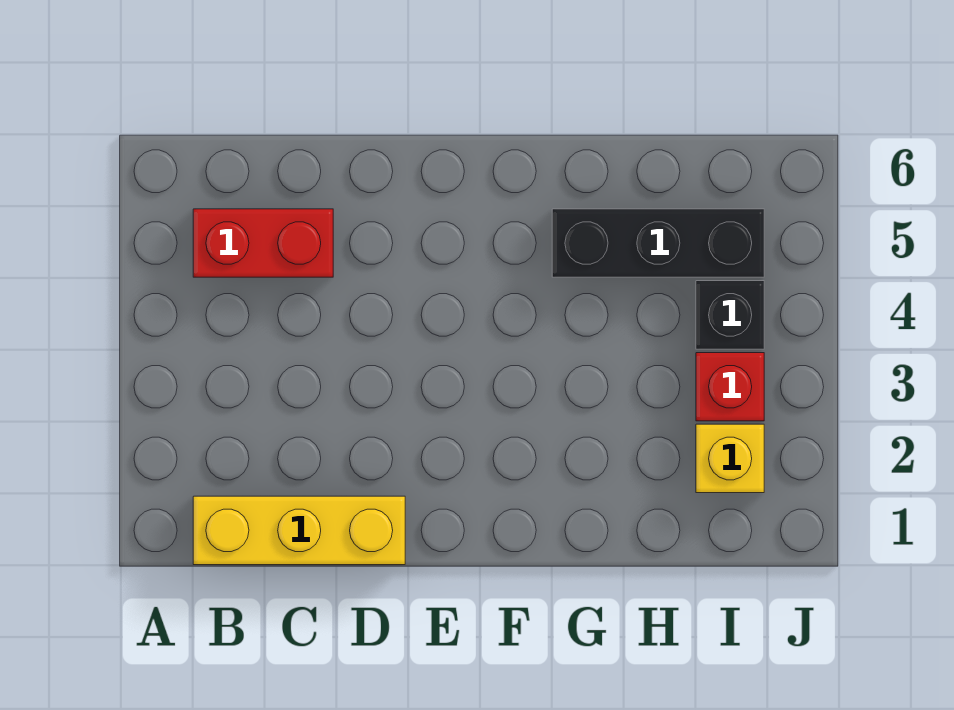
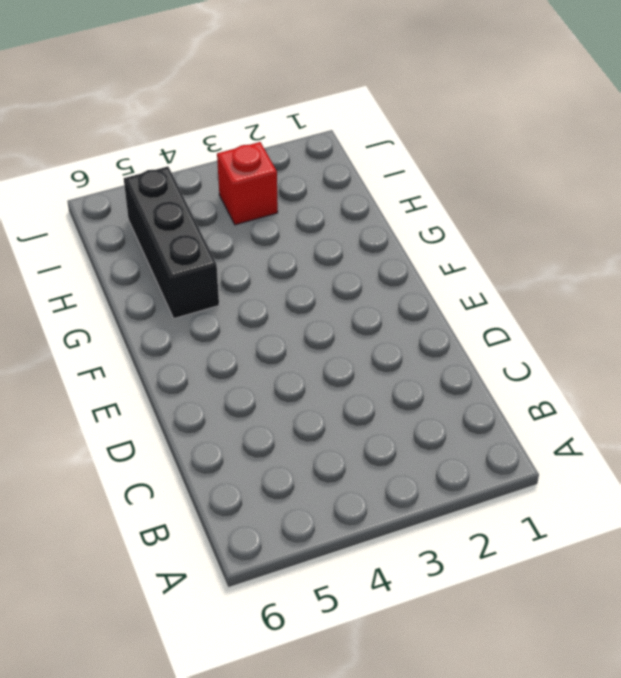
none -> yellow 1x3 brick [193,496,405,565]
none -> red 1x2 brick [193,209,333,277]

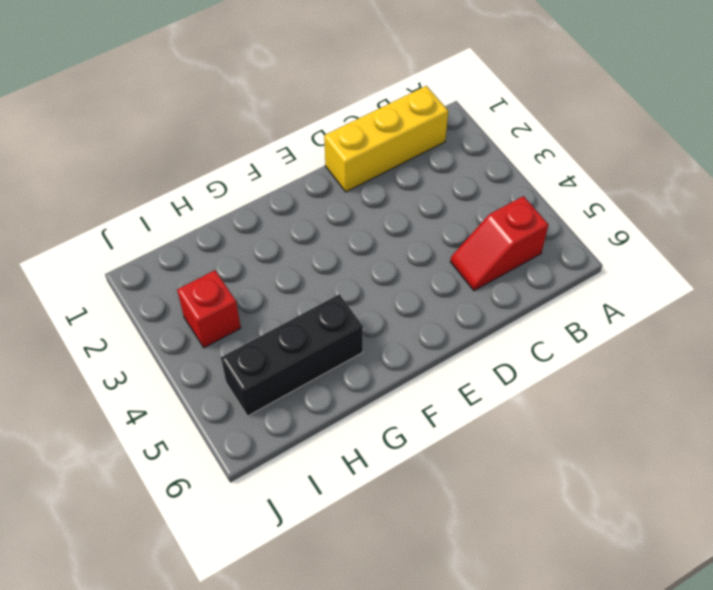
red 1x2 slope [450,196,548,291] -> red 1x2 brick [193,209,333,277]
none -> yellow 1x1 brick [696,424,764,493]
none -> black 1x1 brick [696,281,764,349]

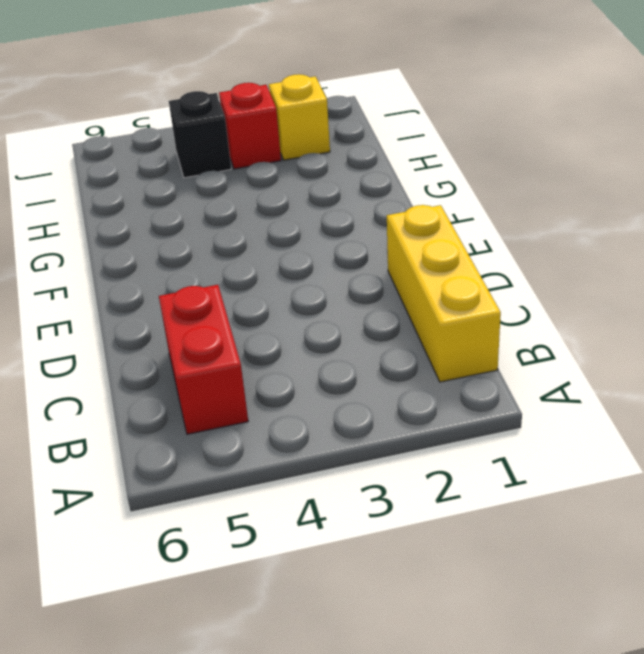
none -> black 1x3 brick [552,209,764,277]

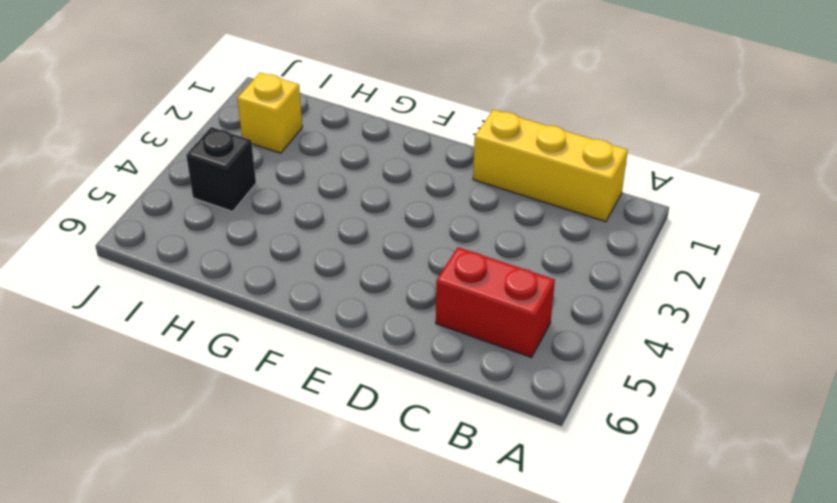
none -> black 1x3 brick [552,209,764,277]
none -> red 1x1 brick [696,353,764,421]

